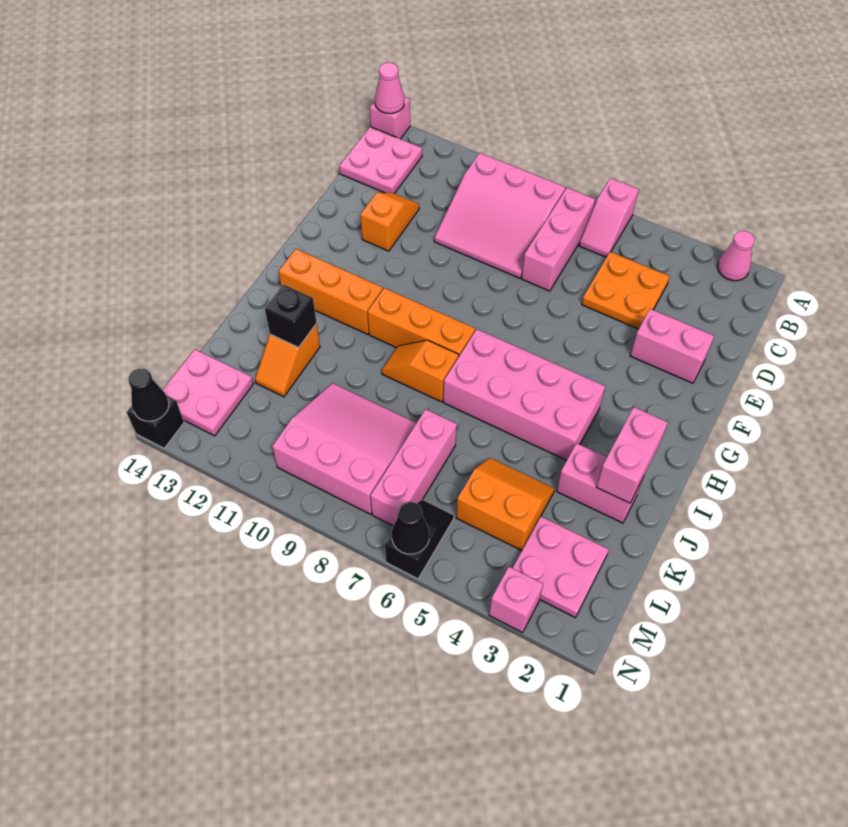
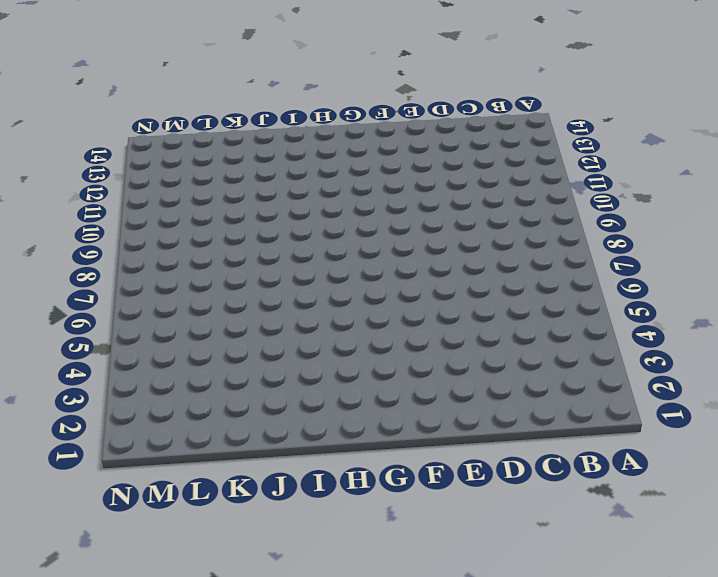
none -> pink 1x1 cone [717,231,755,281]
none -> pink 1x2 slope [579,178,639,257]
none -> pink 1x1 brick [370,97,410,139]

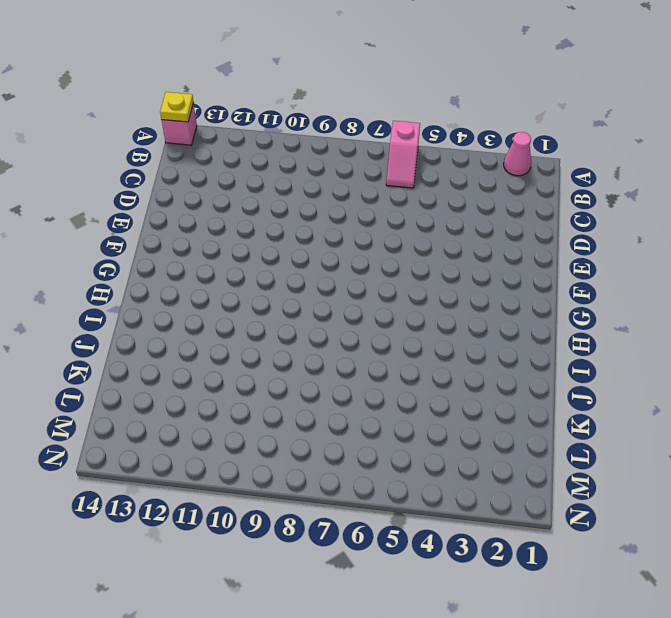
yellow 1x1 plate [160,92,194,122] -> pink 1x1 cone [375,62,404,114]
none -> pink 1x3 brick [521,188,595,291]
none -> pink 3x3 slope [434,153,565,278]
none -> pink 2x2 plate [339,127,422,194]

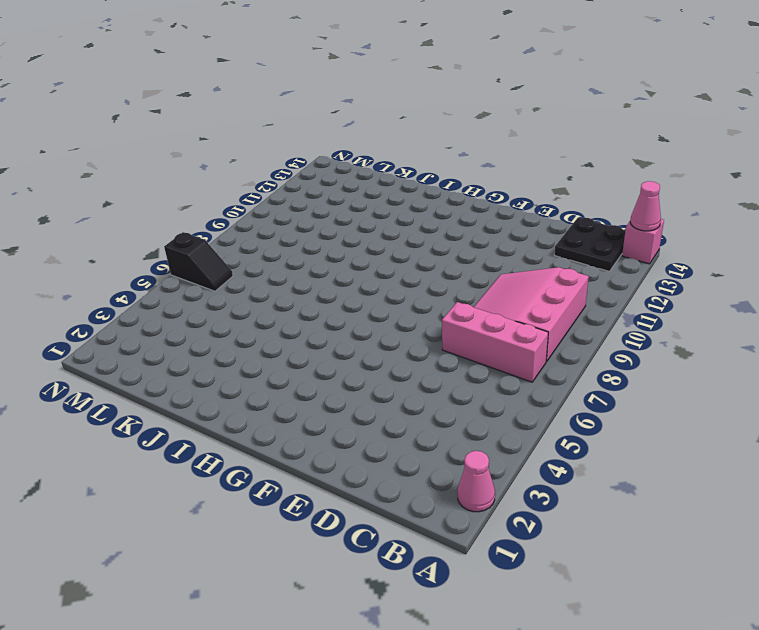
black 2x2 plate [554,217,625,272] -> pink 2x2 plate [339,127,422,194]
none -> pink 1x2 slope [579,178,639,257]
none -> orange 2x2 plate [582,252,670,329]
none -> orange 1x2 slope [360,193,419,251]

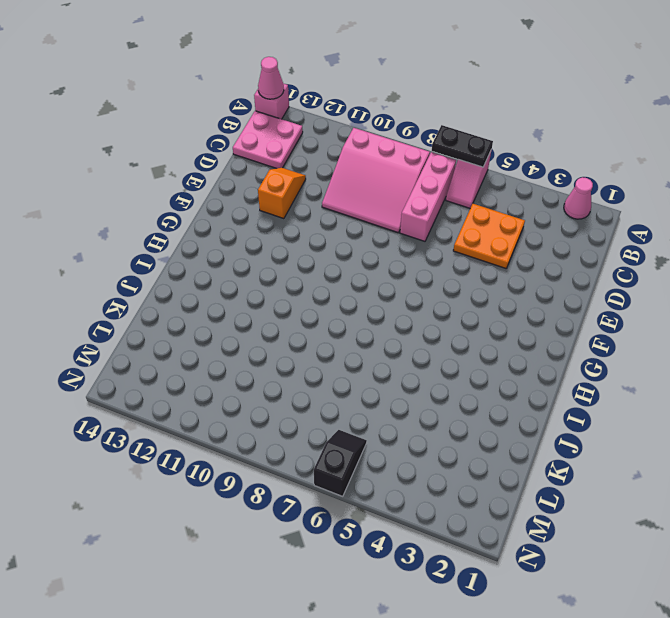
black 1x2 plate [432,125,493,167] -> none
none -> pink 1x2 brick [630,309,714,383]
none -> pink 2x4 brick [443,329,605,460]
none -> orange 1x3 brick [368,288,475,357]

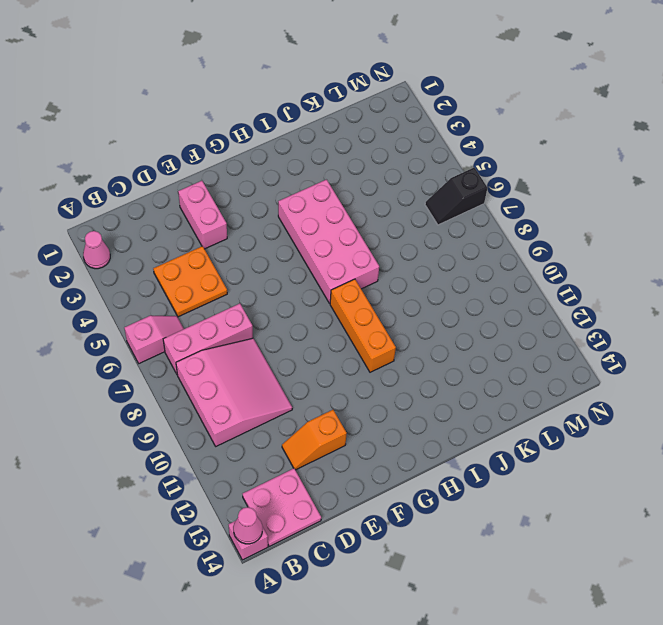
none -> orange 1x3 brick [278,249,383,334]
none -> orange 1x2 slope [382,340,459,402]
none -> pink 1x2 brick [557,443,643,523]

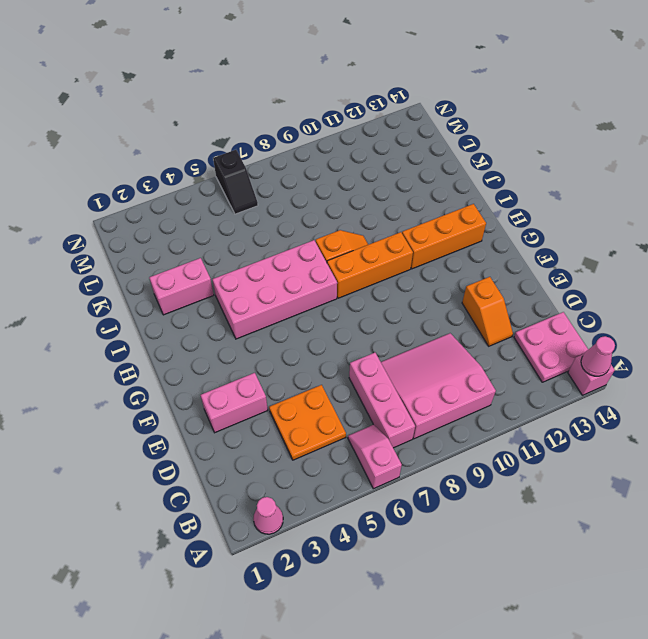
none -> orange 1x2 slope [255,324,320,397]
none -> orange 2x2 slope [456,458,555,551]
none -> pink 1x3 brick [370,409,457,526]

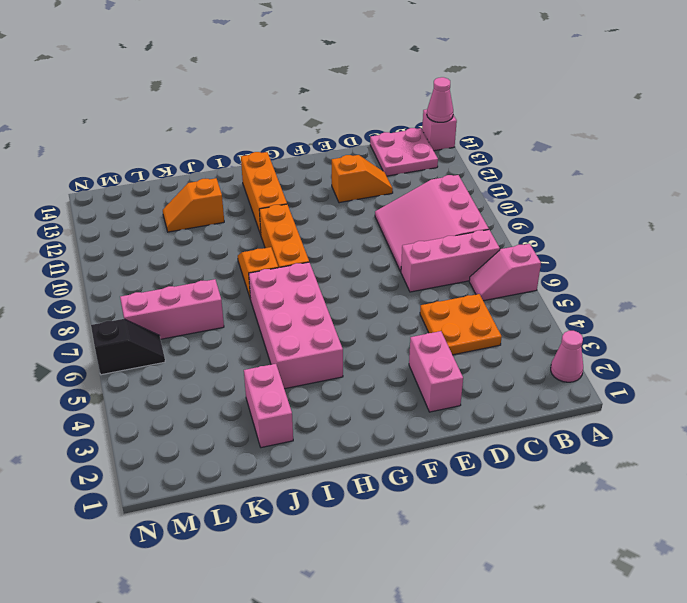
none -> orange 2x2 slope [456,458,555,551]
none -> pink 3x3 slope [272,383,416,514]
none -> pink 2x2 plate [513,517,609,618]

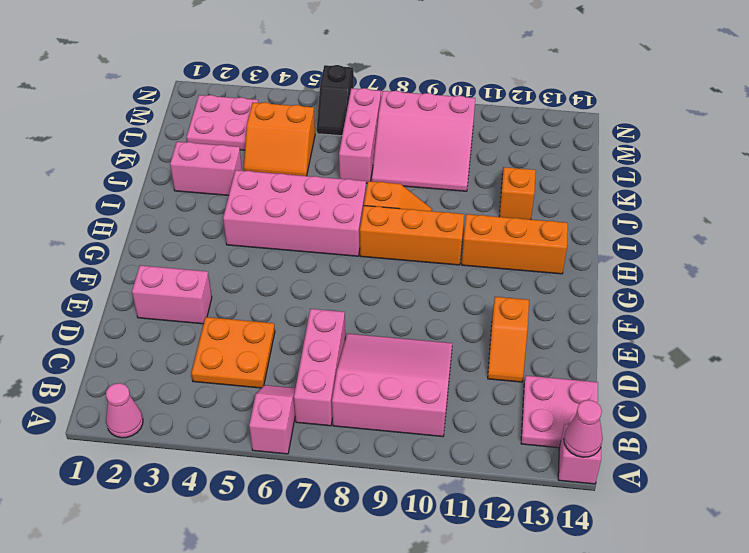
none -> pink 2x2 plate [163,349,253,436]
none -> pink 1x1 brick [489,567,543,633]
none -> black 1x1 brick [127,396,184,448]

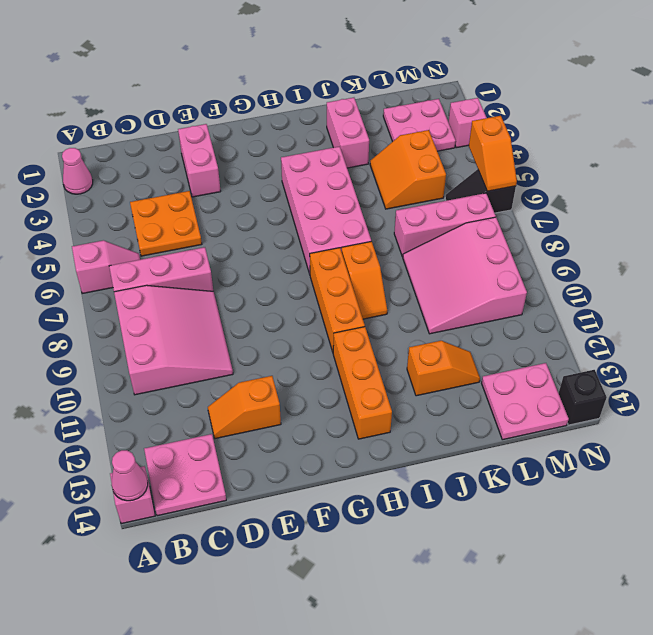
orange 1x2 slope [469,116,517,191] -> black 1x1 cone [392,502,429,554]
none -> pink 1x2 brick [596,407,668,503]
none -> black 1x1 brick [265,285,317,347]
none -> black 1x1 cone [128,368,169,421]

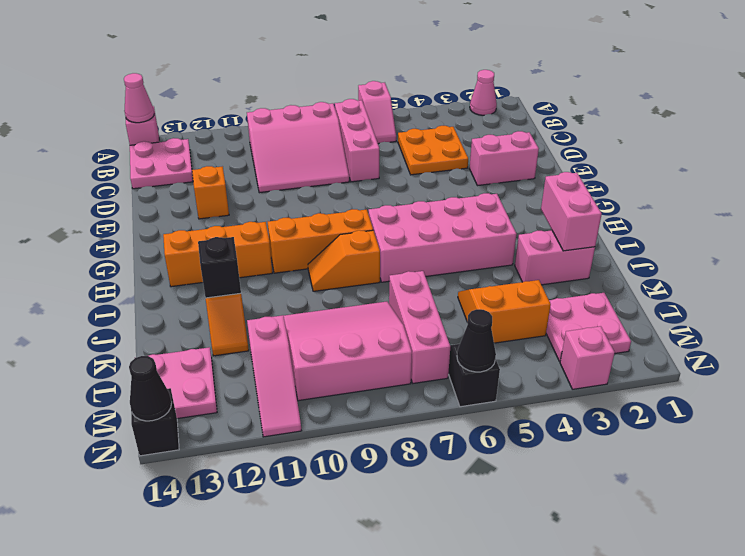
pink 1x3 slope [247,315,301,437] -> none

